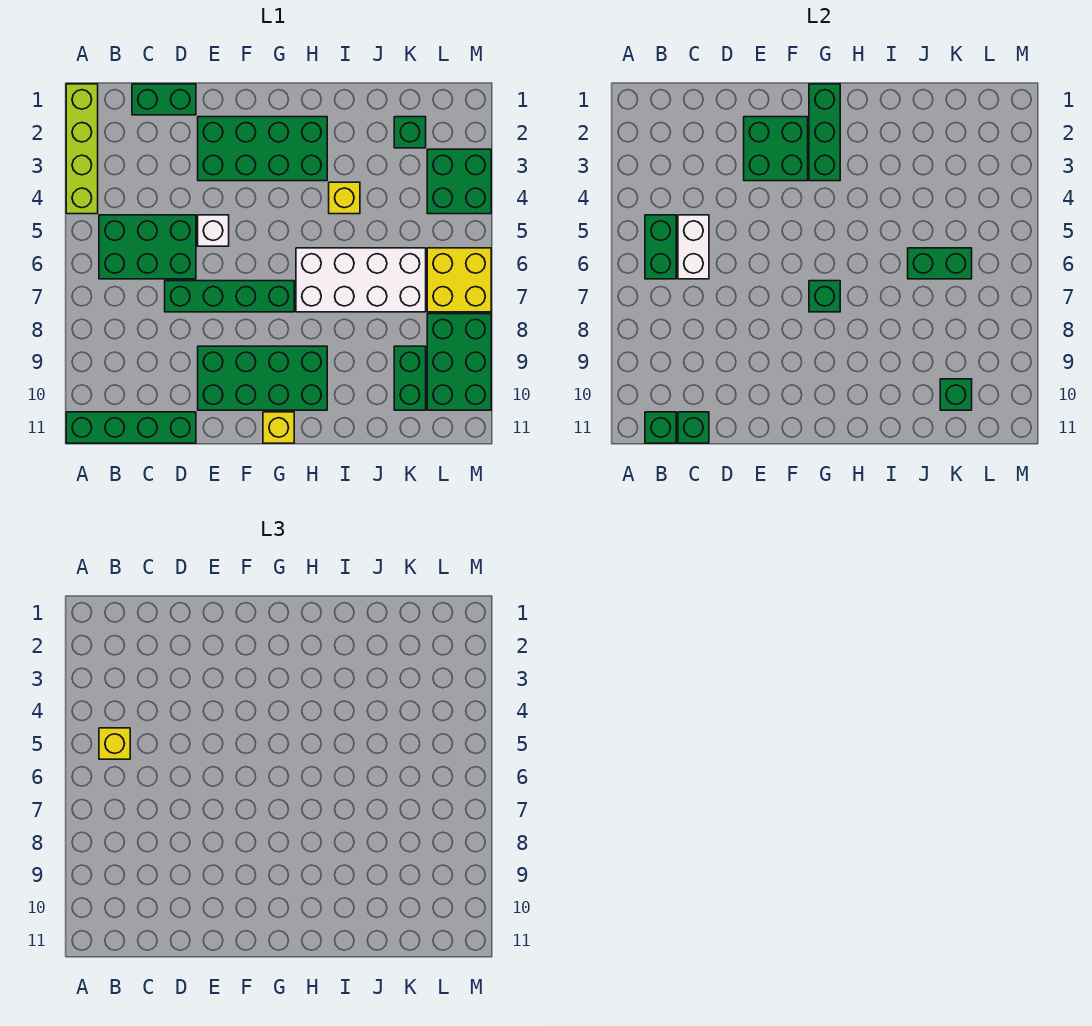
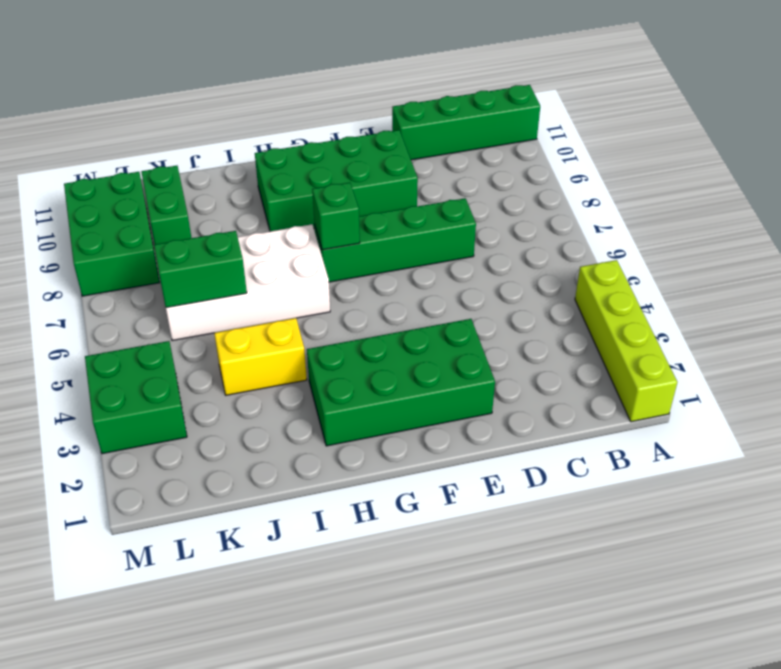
yellow 1x2 brick [214,318,307,395] -> yellow 1x1 brick [329,182,360,214]
none -> green 2x3 brick [99,215,196,279]
none -> green 1x2 brick [132,84,196,115]
none -> white 1x1 brick [198,215,229,246]

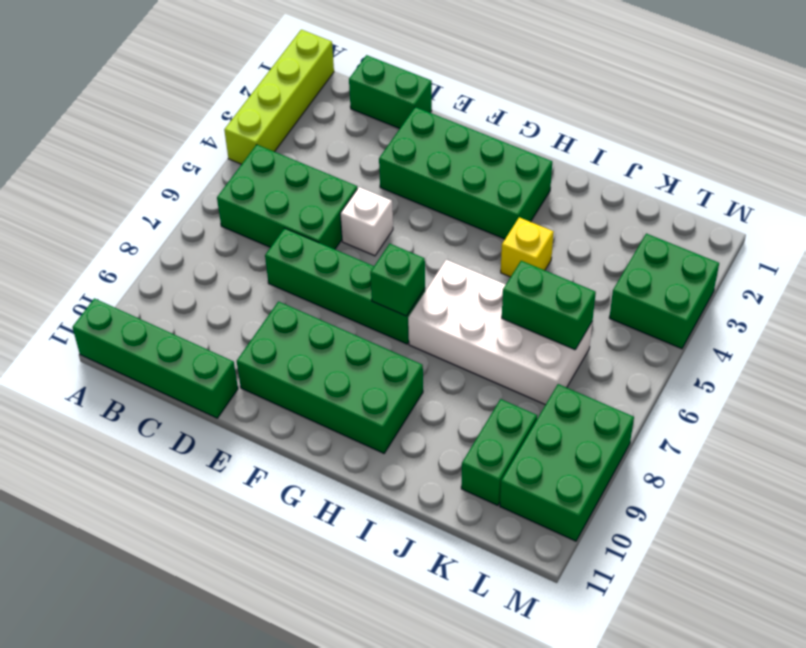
none -> yellow 1x1 brick [263,412,294,443]
none -> green 1x1 brick [394,117,426,148]
none -> yellow 2x2 brick [427,248,491,312]

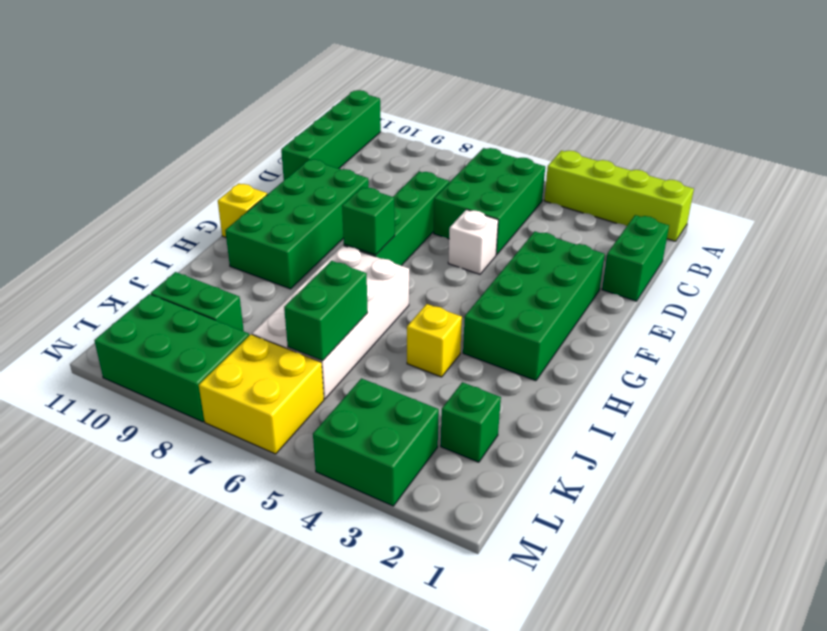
none -> green 1x2 brick [645,215,676,279]
none -> green 1x1 brick [645,412,676,443]
none -> white 1x2 brick [678,215,709,279]

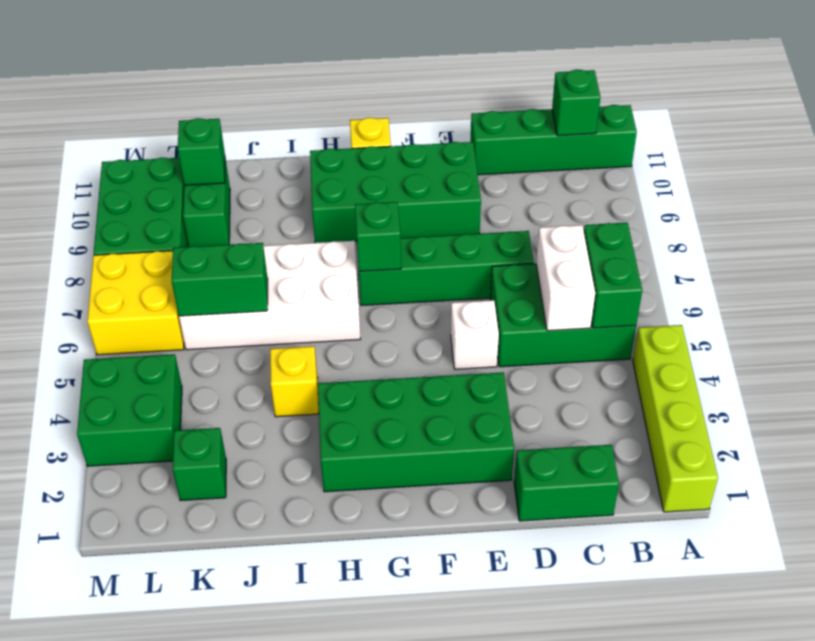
none -> green 1x1 brick [678,412,709,443]
none -> green 2x2 brick [744,117,808,181]
none -> green 1x3 brick [809,84,840,181]

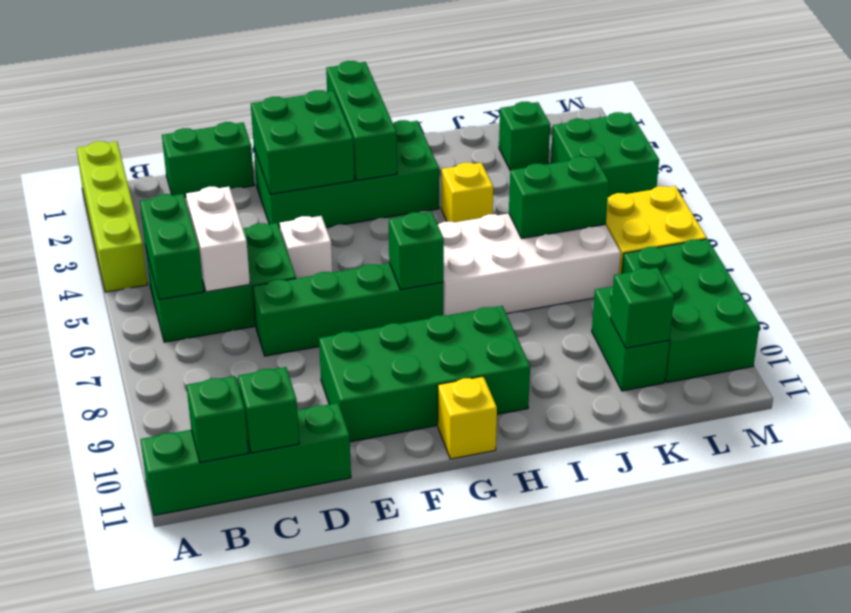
none -> yellow 1x1 brick [99,728,130,759]

